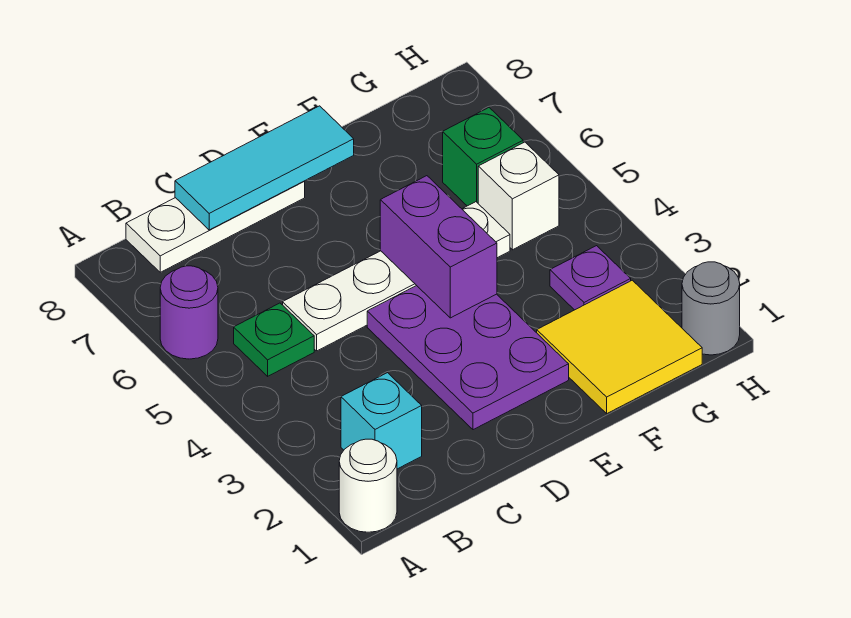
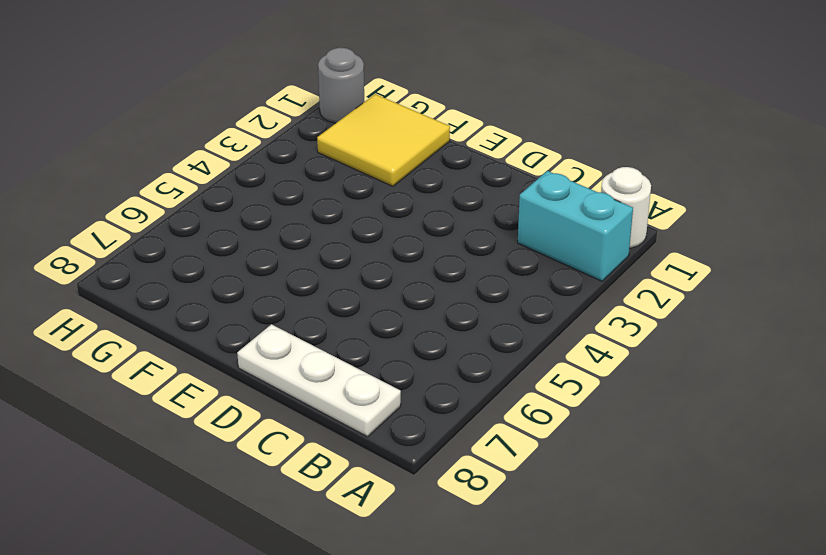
cyan 1x2 brick [518,171,633,281] -> cyan 1x1 brick [341,373,422,469]
none -> purple 1x1 round brick [160,266,218,359]
none -> green 1x1 plate [234,303,314,376]
none -> white 1x4 plate [283,202,510,351]

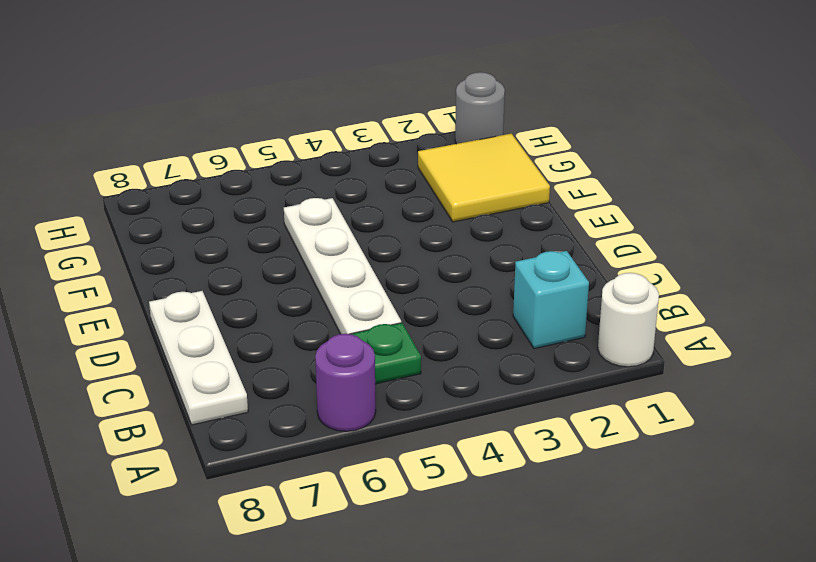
none -> purple 2x3 plate [367,286,569,430]
none -> purple 1x1 plate [550,246,631,310]
none -> white 1x1 brick [478,142,559,250]

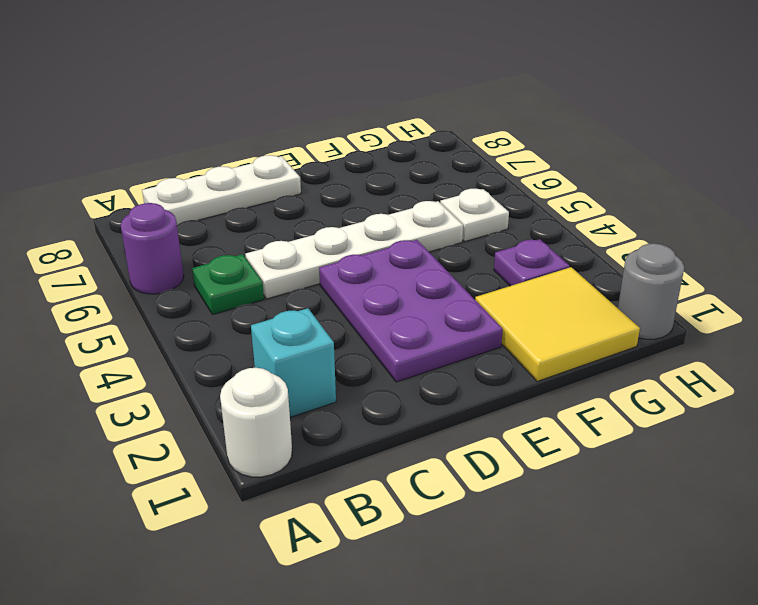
white 1x1 plate [440,189,509,241] -> white 1x1 brick [478,142,559,250]
none -> green 1x1 brick [443,108,523,206]
none -> cyan 1x3 tile [175,106,354,230]
none -> purple 1x2 brick [380,176,497,318]

